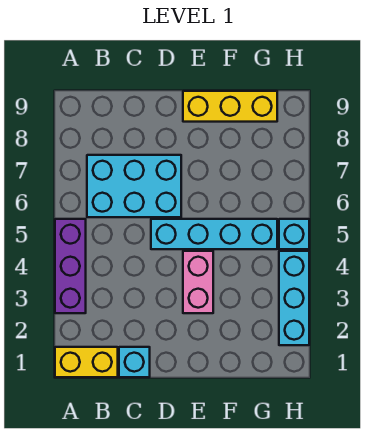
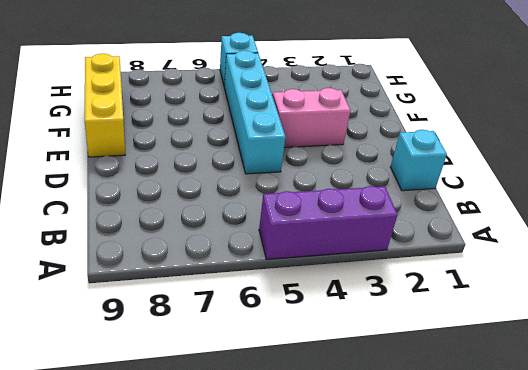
none -> yellow 1x2 brick [55,347,118,377]
none -> cyan 2x3 brick [87,155,181,217]

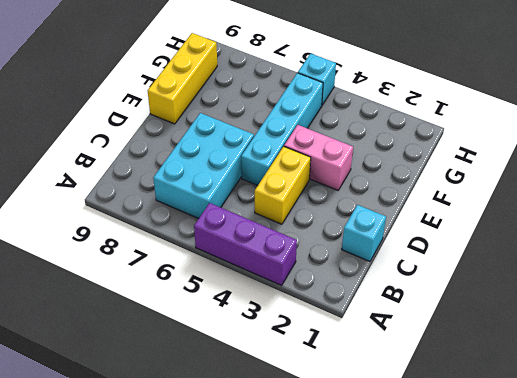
yellow 1x2 brick [255,146,311,224] -> yellow 1x2 brick moved to [55,347,118,377]
none -> cyan 1x3 brick [279,251,309,345]

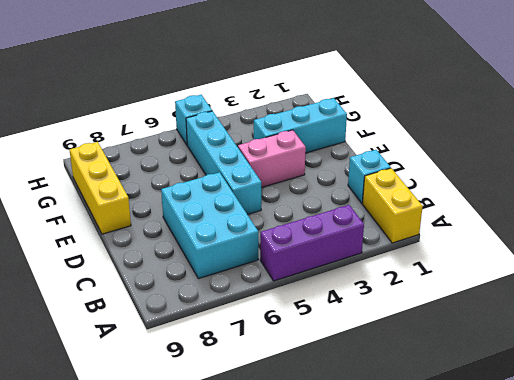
cyan 1x3 brick [254,98,347,153] -> cyan 1x3 brick moved to [279,251,309,345]

